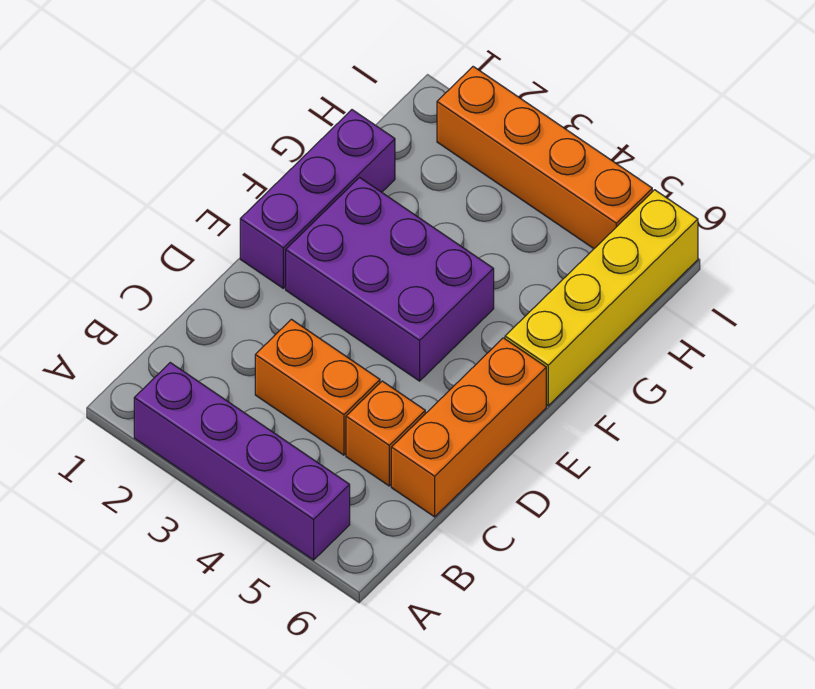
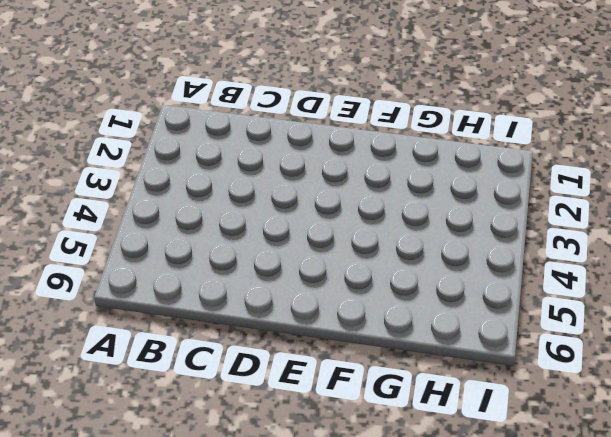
none -> purple 1x4 brick [134,363,350,560]
none -> orange 1x2 brick [255,319,380,455]

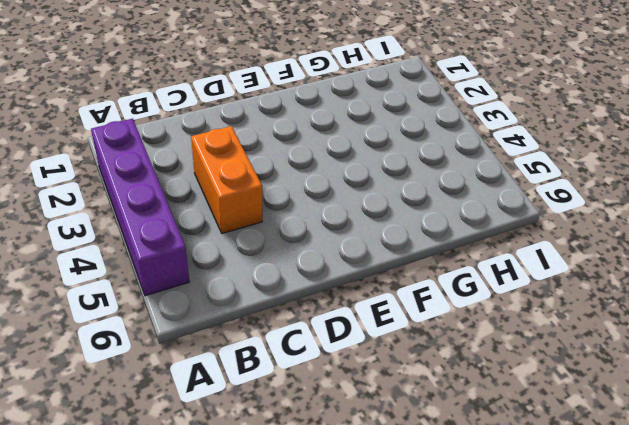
none -> orange 1x1 brick [346,381,425,486]
none -> orange 1x3 brick [391,338,546,517]

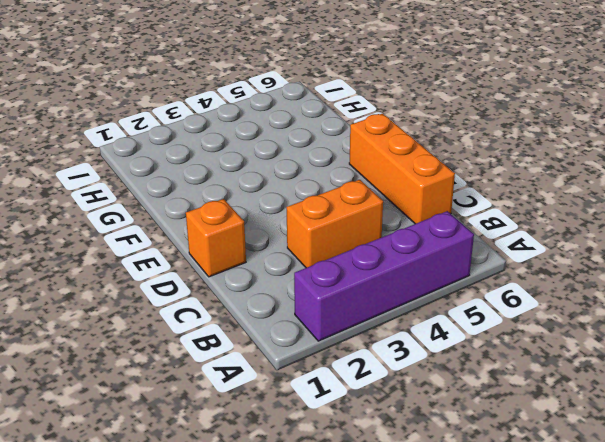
orange 1x1 brick [186,199,246,277] -> orange 1x1 brick moved to [346,381,425,486]
none -> purple 1x3 brick [240,110,395,288]
none -> purple 2x3 brick [286,178,494,381]

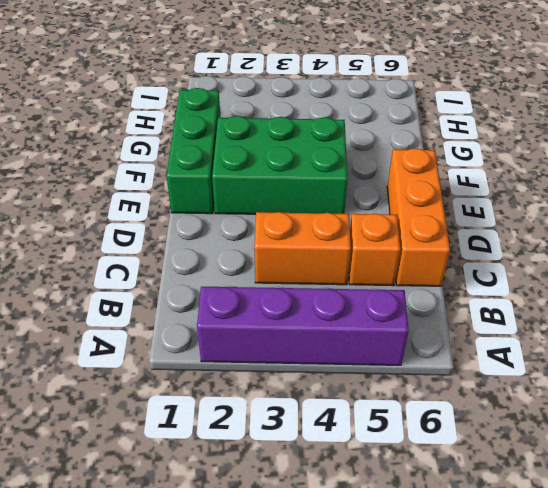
green 1x3 brick [166,88,221,214] -> purple 1x3 brick [240,110,395,288]
green 2x3 brick [212,116,348,214] -> purple 2x3 brick [286,178,494,381]
none -> yellow 1x4 brick [505,190,698,406]
none -> orange 1x4 brick [437,67,652,248]

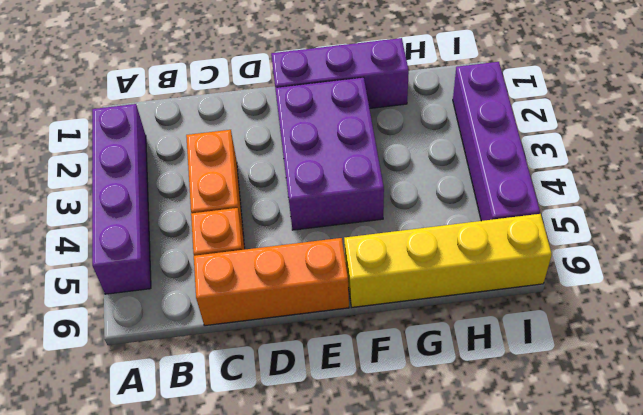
purple 1x4 brick [453,62,540,221] -> orange 1x4 brick [437,67,652,248]

